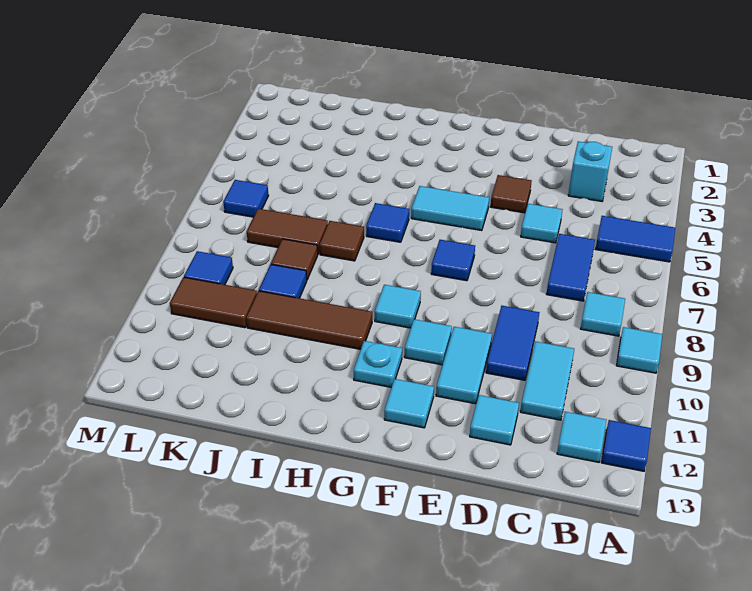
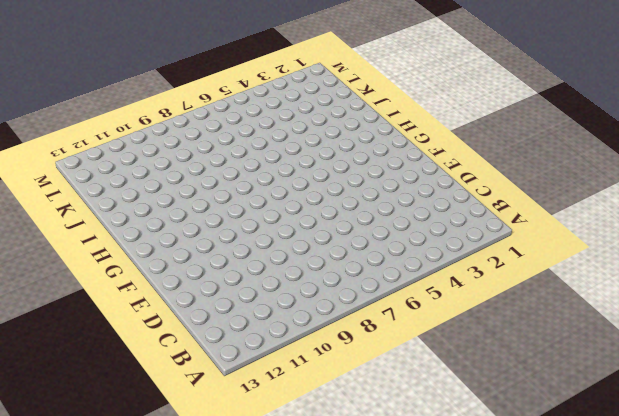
none -> blue 1x2 tile [596,216,675,262]
none -> cyan 1x1 tile [616,327,662,373]
none -> blue 1x1 tile [601,420,651,471]

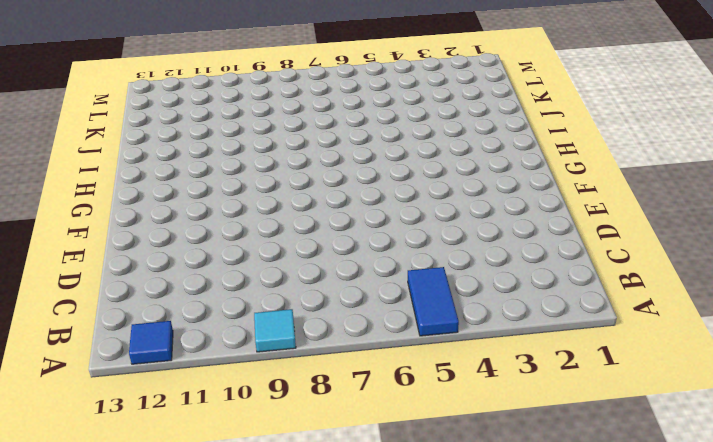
none -> cyan 1x1 tile [581,292,625,336]
none -> cyan 1x1 tile [557,412,606,462]
none -> cyan 1x1 brick [568,142,612,201]

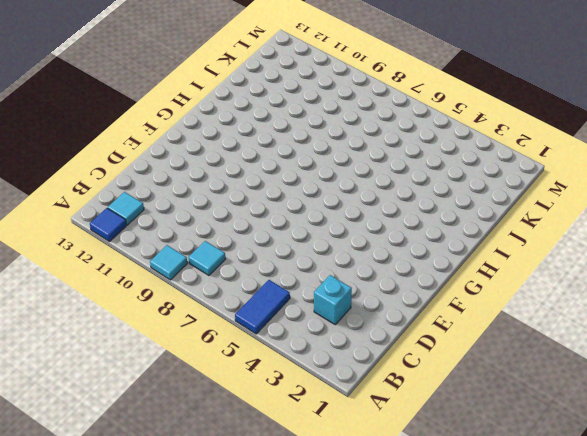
none -> blue 1x2 tile [547,234,595,301]
none -> cyan 1x2 tile [520,341,574,420]
none -> cyan 1x1 tile [521,204,563,243]

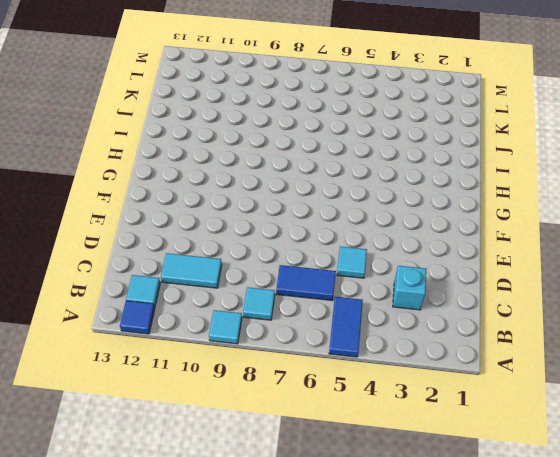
none -> blue 1x2 tile [486,306,539,380]
none -> cyan 1x1 tile [470,395,519,445]
none -> brown 1x1 tile [491,175,532,213]

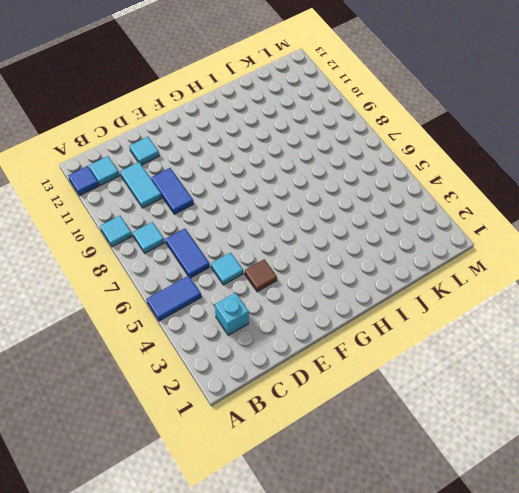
none -> cyan 1x2 tile [436,327,492,404]
none -> cyan 1x2 tile [411,186,489,231]
none -> blue 1x1 tile [431,240,475,281]

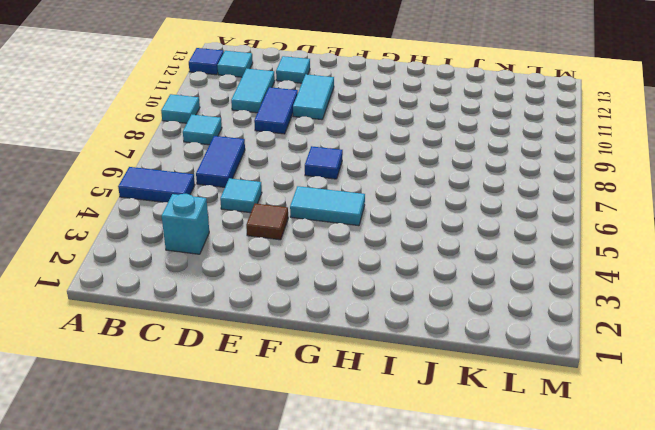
none -> cyan 1x1 tile [404,319,452,365]
none -> cyan 1x1 tile [384,379,434,428]
none -> cyan 1x1 tile [375,285,421,328]

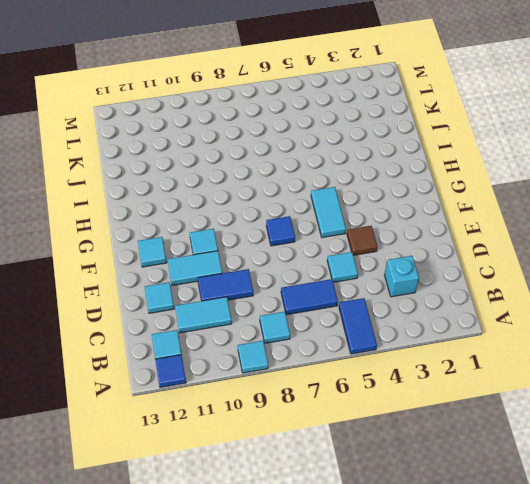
none -> cyan 1x1 tile [375,285,421,328]
none -> cyan 1x1 plate [354,341,402,387]
none -> blue 1x1 tile [366,203,409,242]

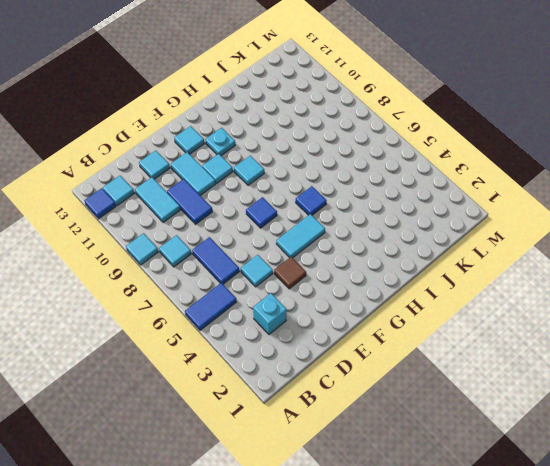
none -> brown 1x3 tile [246,291,372,349]
none -> brown 1x1 tile [319,221,364,261]
none -> brown 1x2 tile [247,209,328,254]

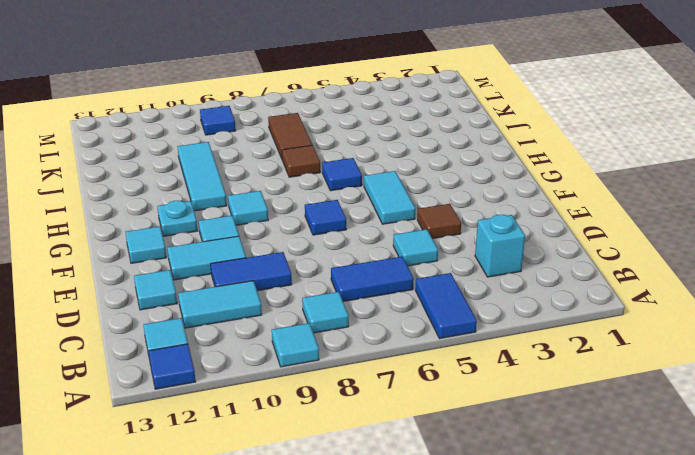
cyan 1x3 tile [178,142,227,211] -> brown 1x3 tile [246,291,372,349]
none -> brown 1x1 tile [271,239,318,279]
none -> blue 1x1 tile [259,264,307,298]
none -> brown 1x2 tile [170,277,257,328]

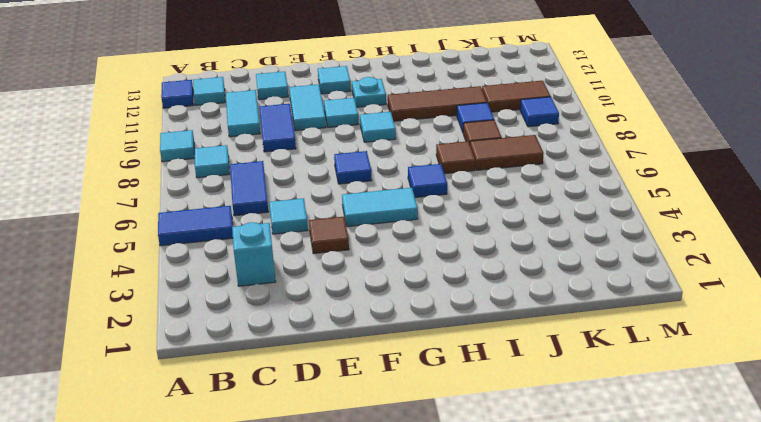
none -> blue 1x1 tile [223,180,269,217]

